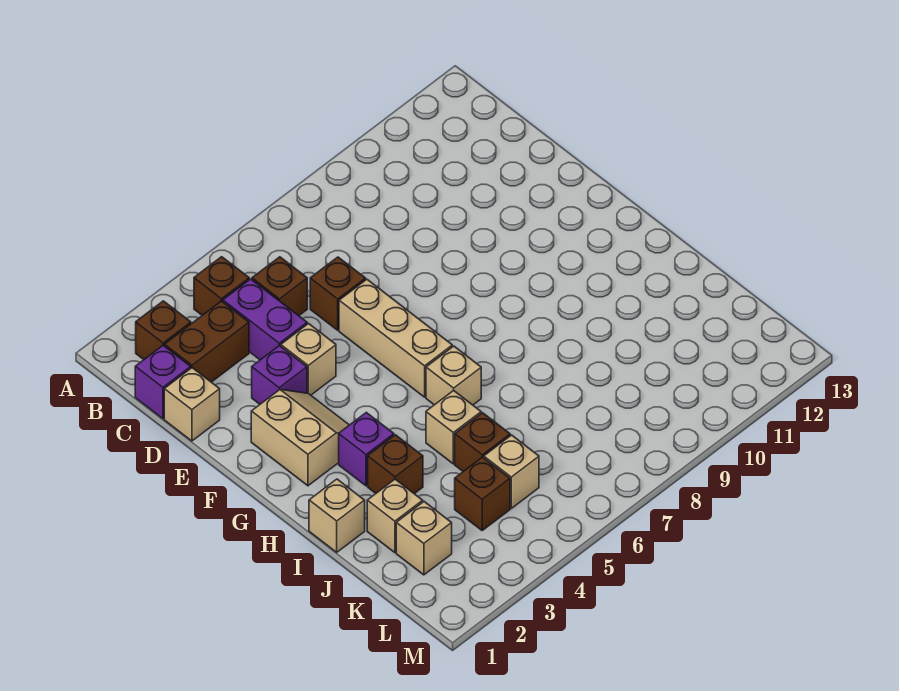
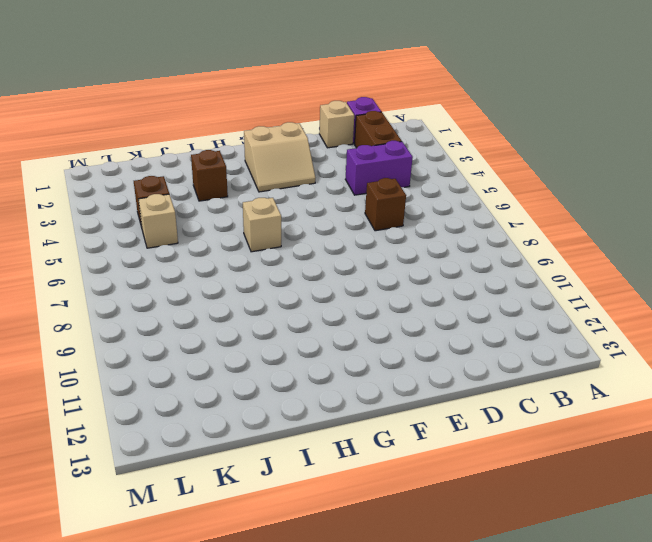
none -> brown 1x1 brick [136,301,191,359]
none -> brown 1x1 brick [194,257,249,315]
none -> brown 1x1 brick [252,257,307,316]

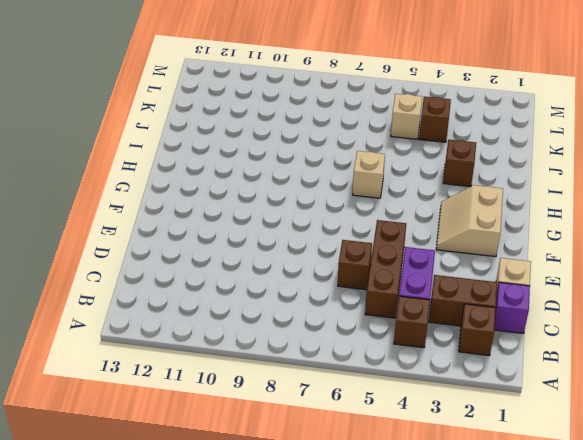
brown 1x3 brick [365,220,406,318] -> brown 1x1 brick [252,257,307,316]
none -> purple 1x1 brick [252,346,307,404]
none -> tan 1x1 brick [281,324,336,395]
none -> tan 1x3 brick [339,279,452,397]

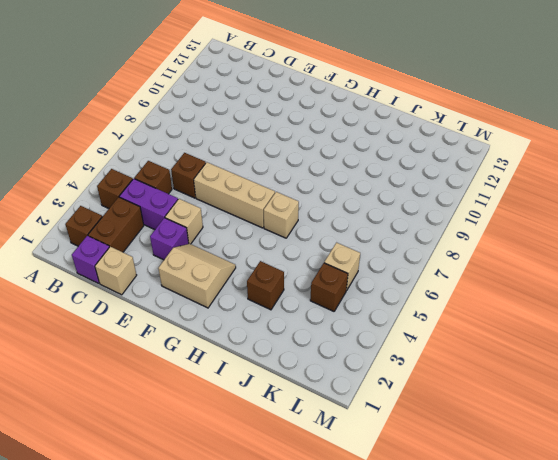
none -> purple 1x1 brick [339,412,394,486]
none -> tan 1x1 brick [309,479,365,552]
none -> tan 1x1 brick [426,390,481,464]

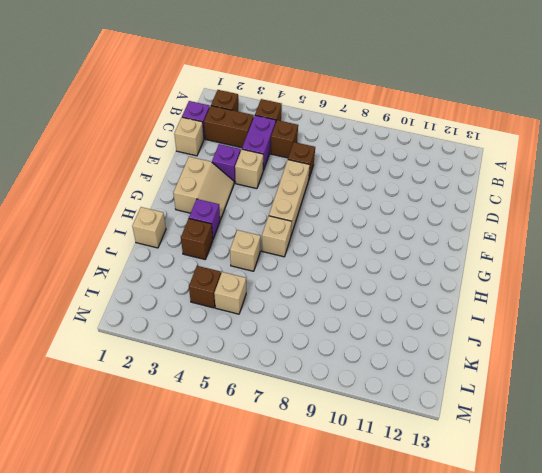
none -> tan 1x1 brick [367,479,423,553]
none -> brown 1x1 brick [455,413,510,471]
none -> tan 1x1 brick [396,502,452,575]

